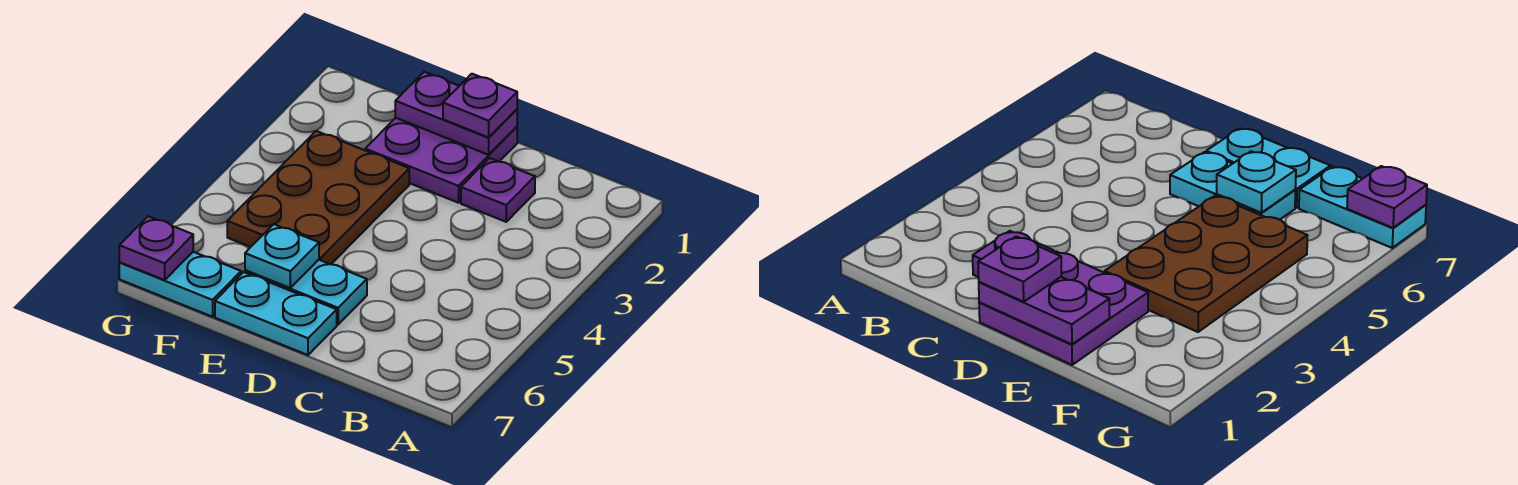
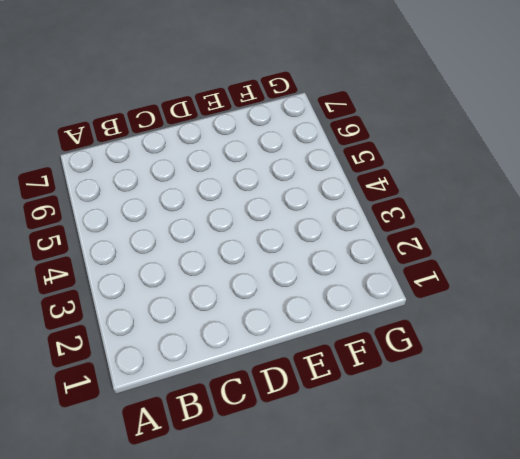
none -> purple 1x1 plate [461,158,535,222]
none -> purple 2x2 plate [365,118,517,203]

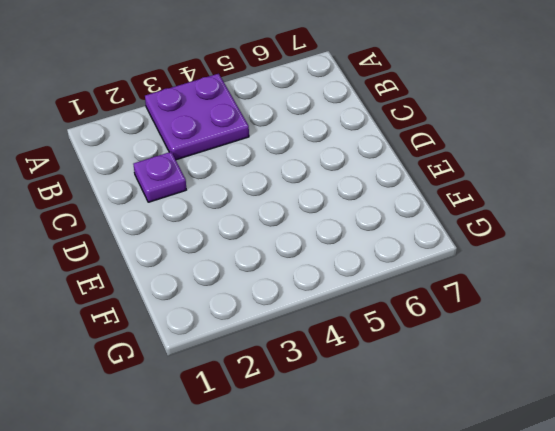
purple 2x2 plate [145,74,249,160] -> purple 2x2 plate moved to [365,118,517,203]
none -> cyan 1x2 plate [245,260,367,325]
none -> cyan 1x2 plate [215,272,337,355]

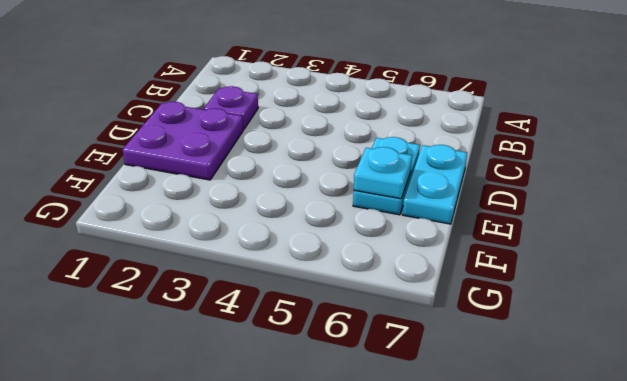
none -> brown 2x3 plate [227,131,409,264]
none -> cyan 1x2 plate [119,252,241,317]

